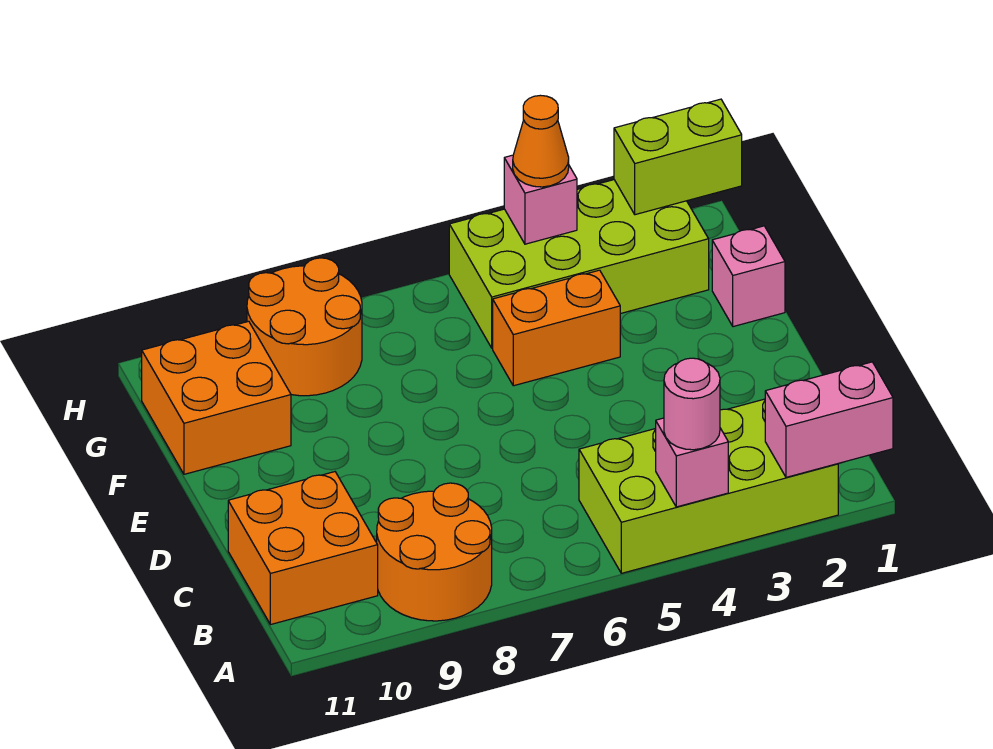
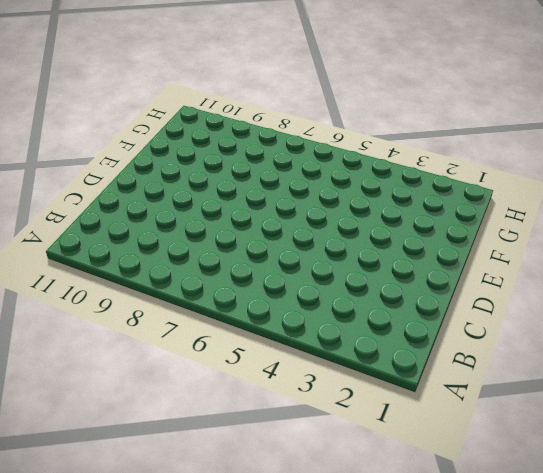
none -> lime 2x4 brick [579,399,838,573]
none -> orange 2x2 round brick [377,483,492,621]
none -> orange 2x2 brick [228,472,378,625]

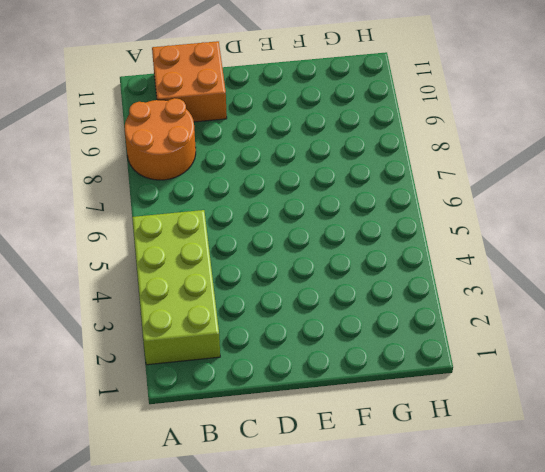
none -> pink 1x1 brick [712,226,785,327]
none -> orange 1x2 brick [493,270,620,386]
none -> orange 2x2 brick [142,321,291,474]

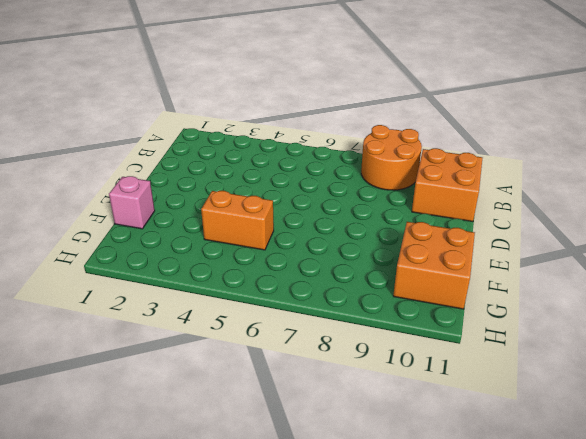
none -> lime 2x4 brick [579,399,838,573]
none -> lime 2x4 brick [449,180,709,348]
none -> orange 2x2 round brick [247,258,362,396]

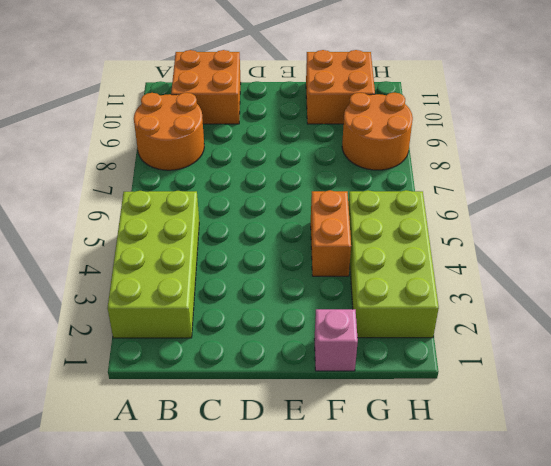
none -> pink 1x2 brick [765,362,893,477]
none -> pink 1x1 brick [656,418,728,507]
none -> lime 1x2 brick [614,99,742,215]

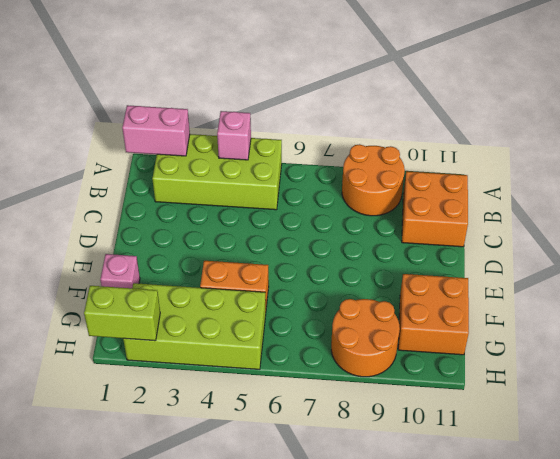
none -> pink 1x1 brick [504,155,577,244]
none -> pink 1x1 round brick [664,358,720,450]
none -> orange 1x1 cone [513,95,569,187]

